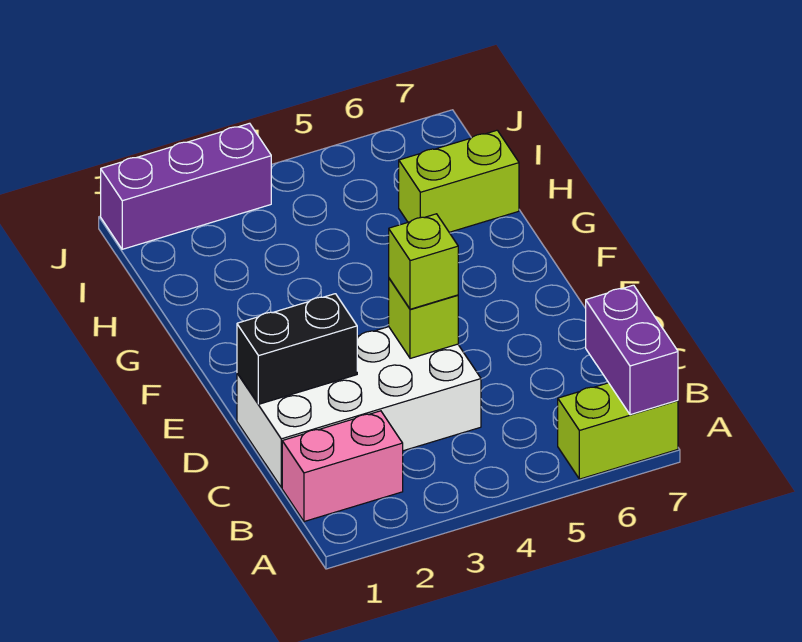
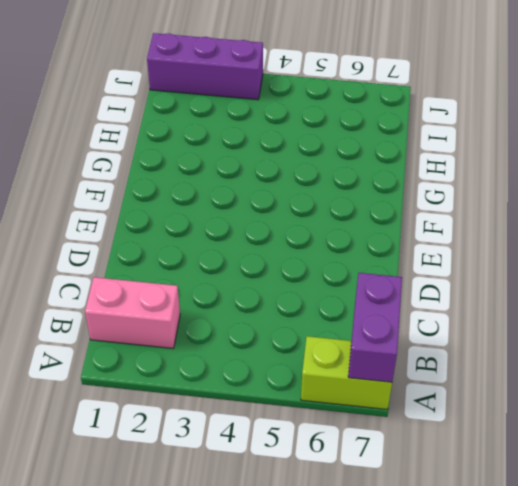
none -> white 2x4 brick [237,327,481,487]
none -> lime 1x2 brick [399,130,519,232]

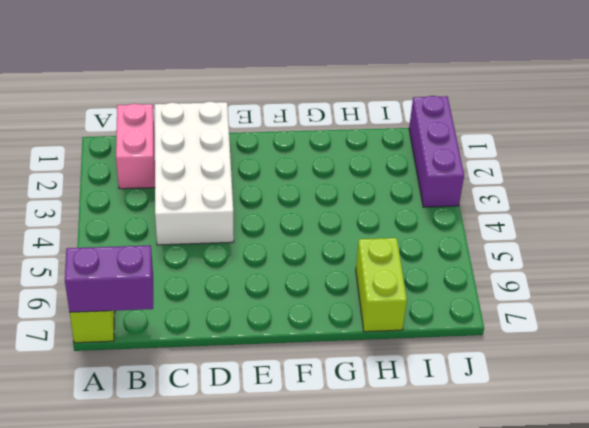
none -> black 1x2 brick [237,294,357,404]
none -> lime 1x1 brick [389,279,458,358]

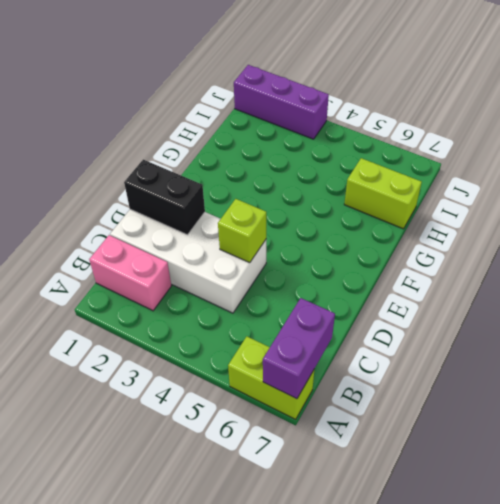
none -> lime 1x1 brick [389,214,458,309]

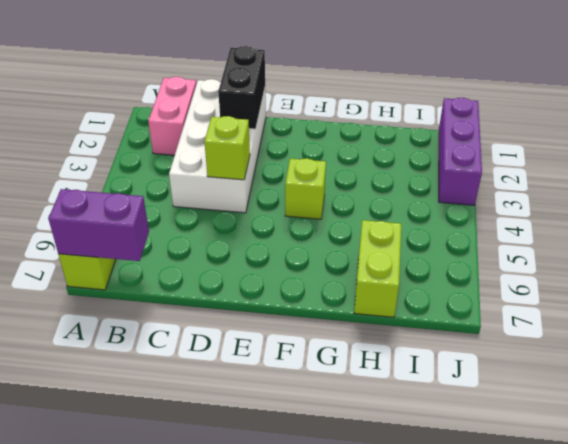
lime 1x1 brick [285,158,326,219] -> lime 1x1 brick moved to [389,214,458,309]

